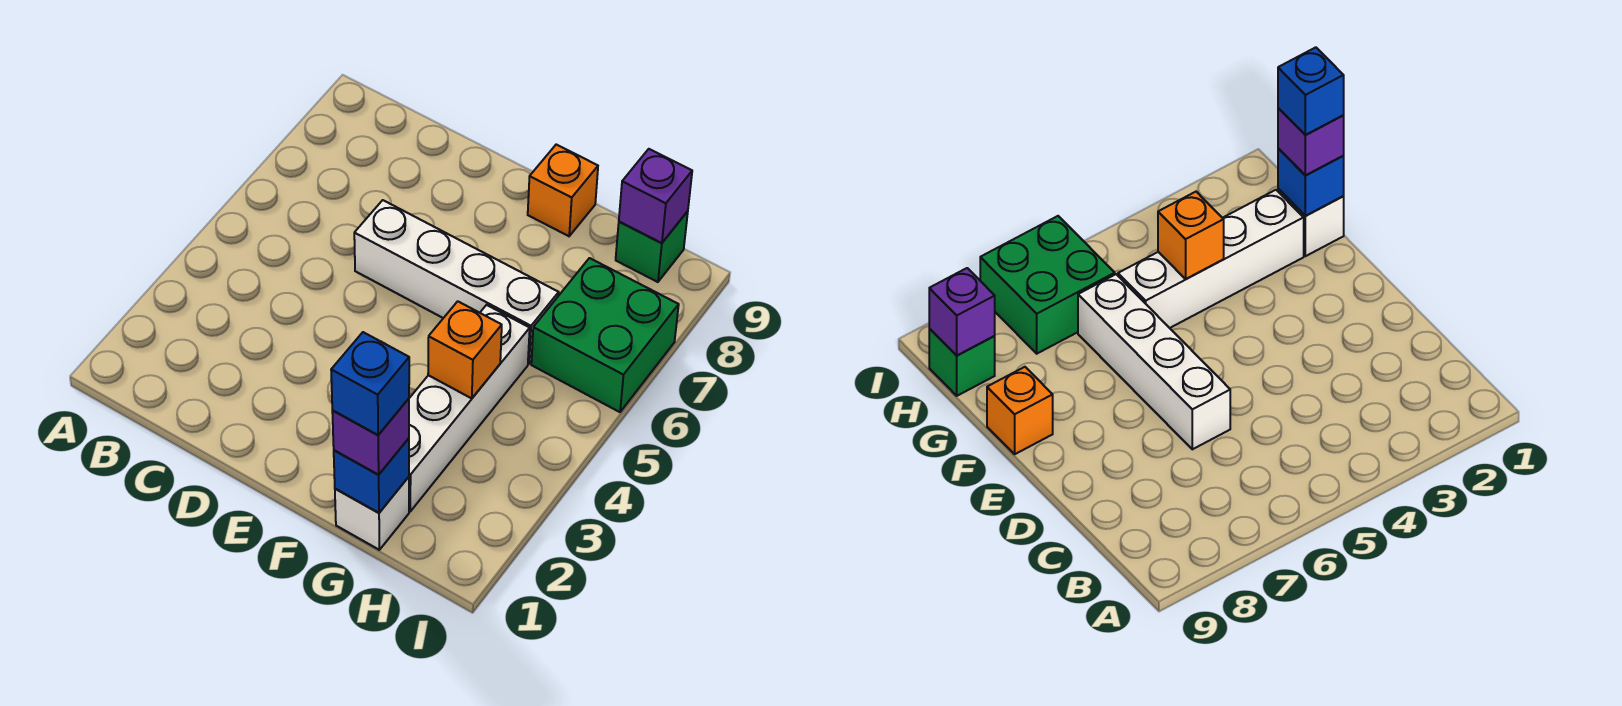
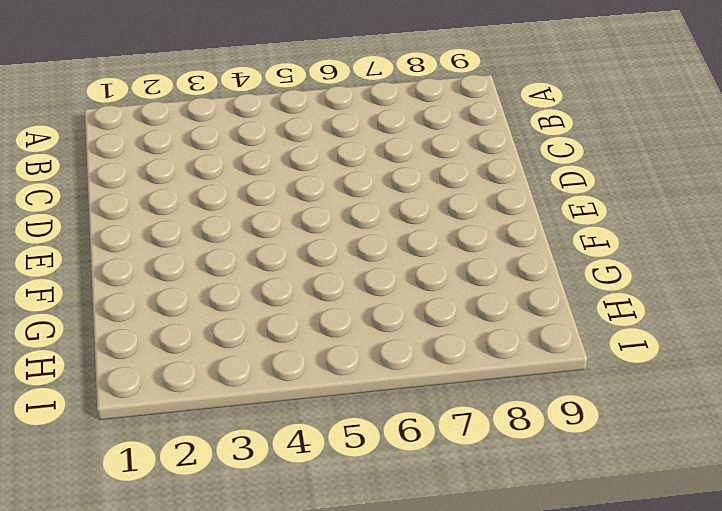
none -> white 1x4 brick [354,200,559,364]
none -> orange 1x1 brick [528,144,598,236]

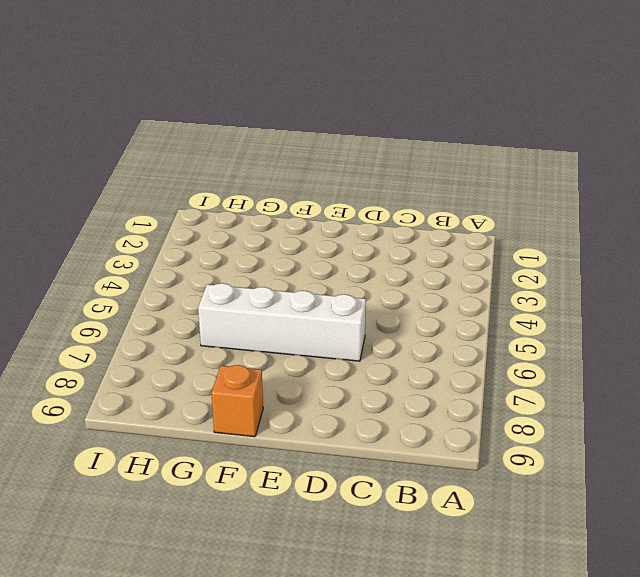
none -> white 1x1 brick [335,477,409,550]
none -> white 1x4 brick [409,305,530,511]

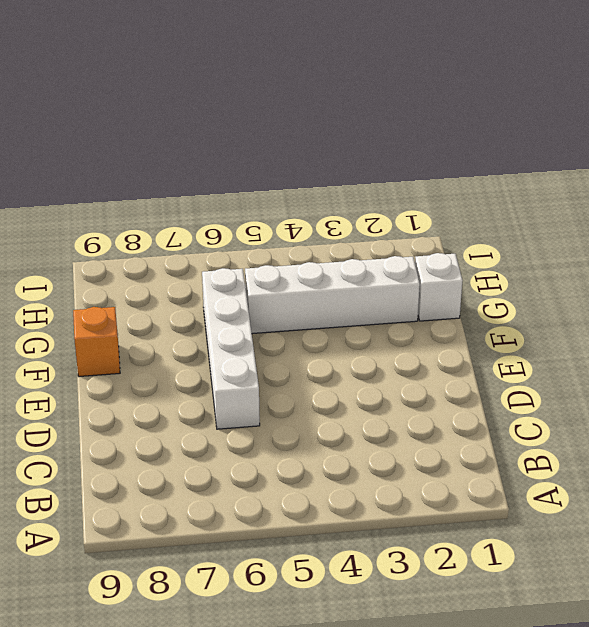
none -> green 2x2 brick [531,258,679,412]
none -> green 1x1 brick [616,211,688,282]

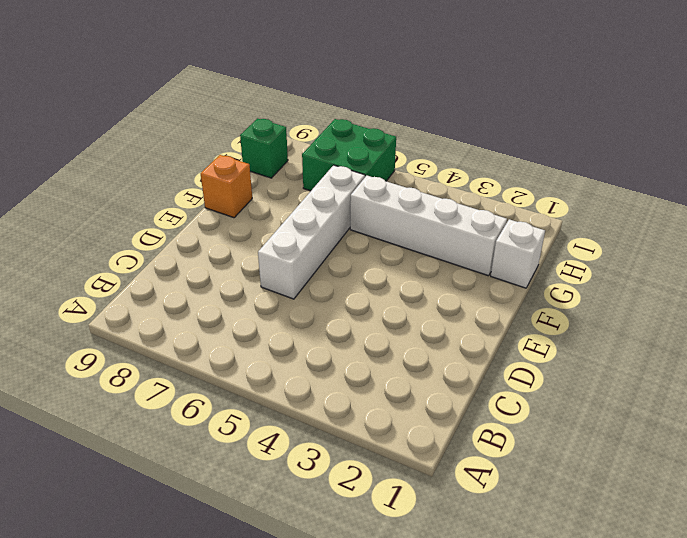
none -> blue 1x1 brick [334,438,409,513]
none -> orange 1x1 brick [428,301,502,399]

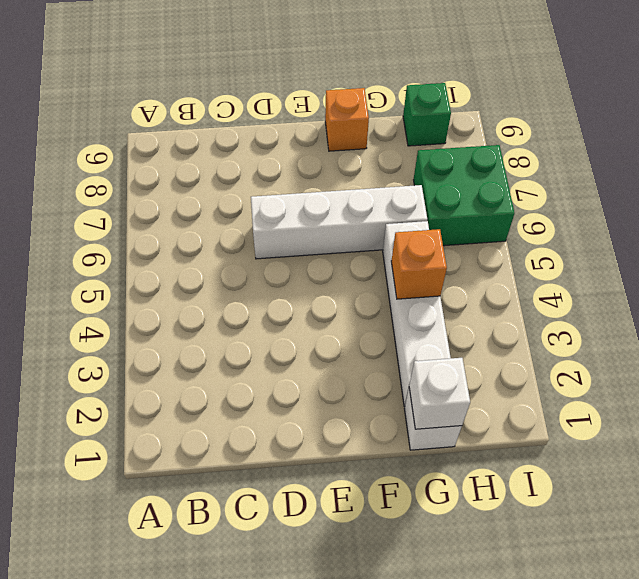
white 1x1 brick [409,358,470,429] -> blue 1x1 brick [334,438,409,513]
none -> purple 1x1 brick [619,149,692,243]
none -> purple 1x1 brick [332,399,409,475]

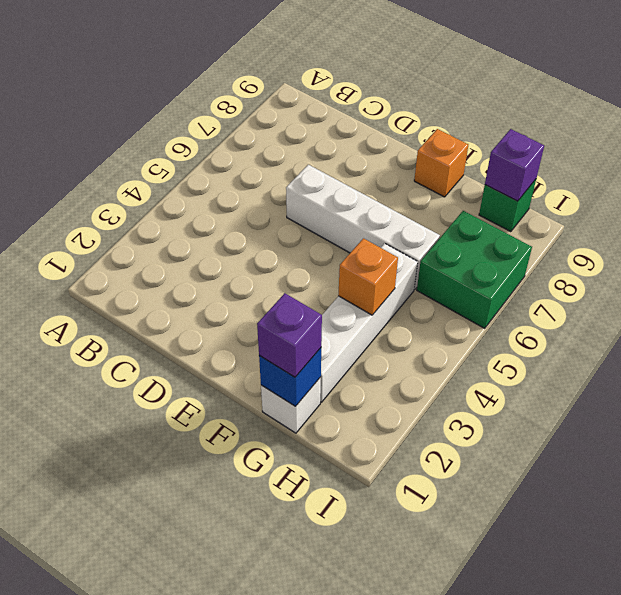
none -> blue 1x1 brick [331,332,409,435]

